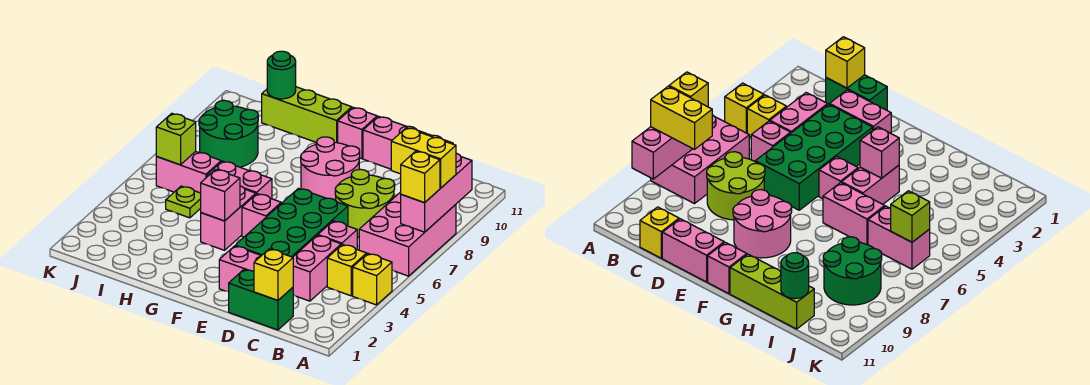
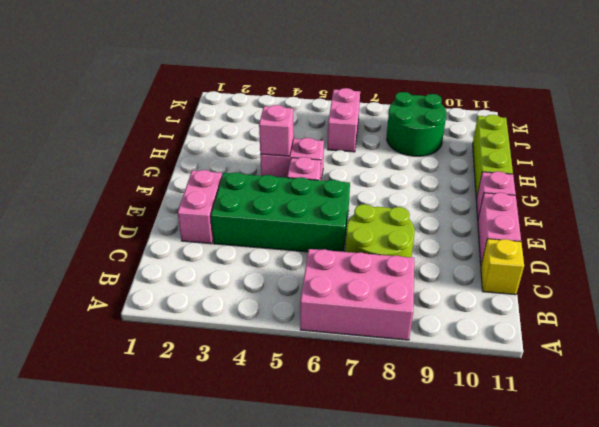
none -> yellow 1x1 brick [353,254,392,305]
none -> yellow 1x1 brick [327,244,367,296]
none -> green 1x2 brick [229,270,293,330]

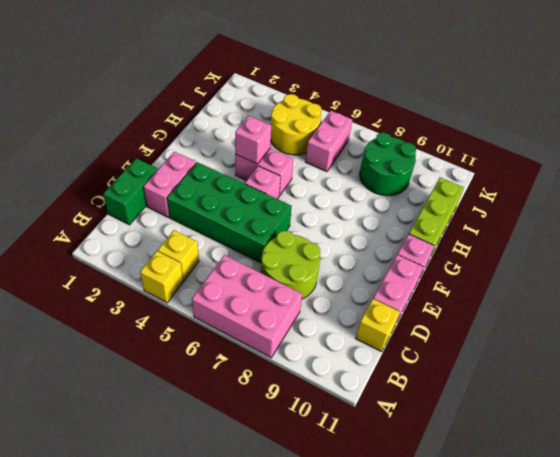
yellow 2x2 round brick [271,94,321,155] -> lime 1x1 plate [166,186,201,218]
none -> pink 1x2 brick [293,235,341,301]
none -> pink 1x1 brick [318,221,357,249]
none -> pink 2x2 round brick [301,137,360,200]

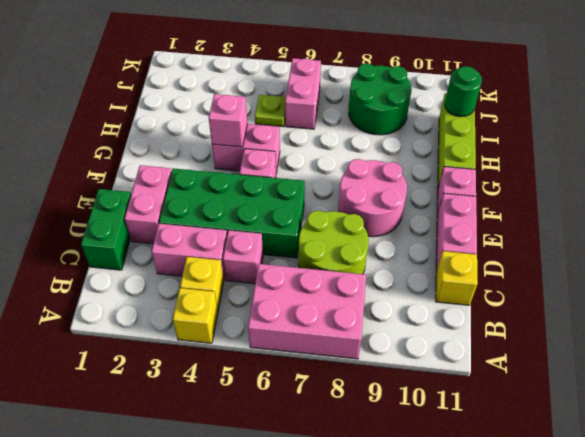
none -> pink 1x2 brick [207,161,272,199]
none -> pink 1x3 brick [401,153,472,232]
none -> yellow 1x1 brick [254,249,293,300]

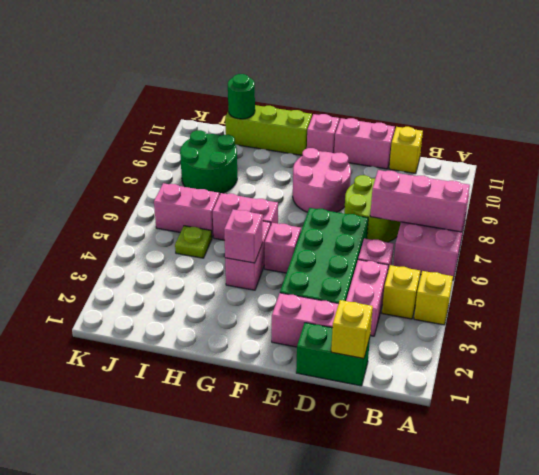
pink 1x3 brick [370,170,470,232] -> pink 1x3 brick turned to [401,153,472,232]
none -> lime 1x1 brick [156,113,196,165]
none -> yellow 1x1 brick [401,151,440,203]
none -> yellow 1x2 brick [391,128,456,188]

